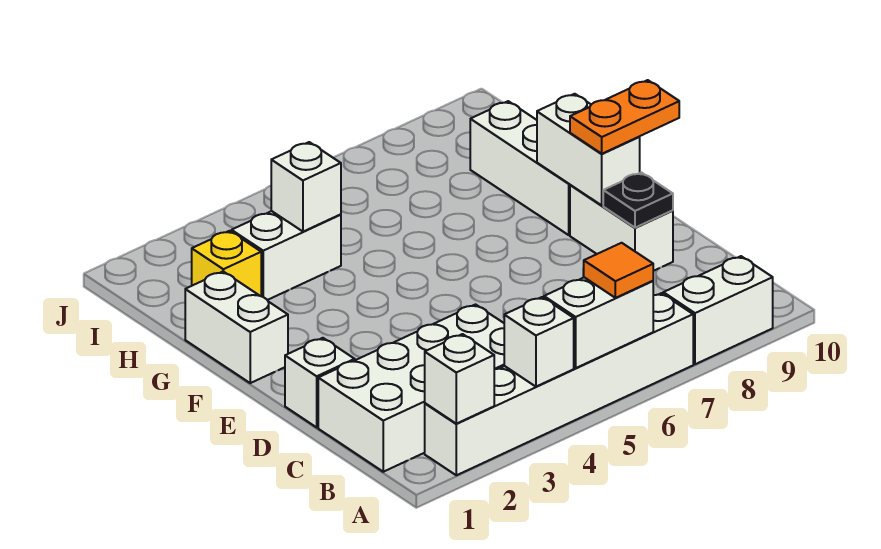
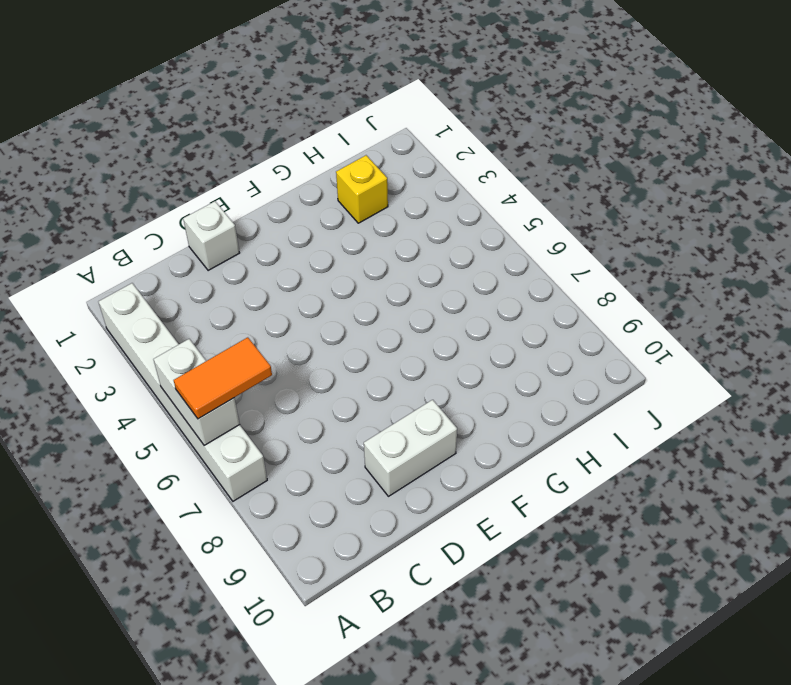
orange 1x2 tile [174,337,272,419] -> orange 1x1 tile [584,243,653,298]
none -> white 1x2 brick [663,256,773,364]
none -> white 2x4 brick [318,305,504,472]
none -> white 1x2 brick [185,272,288,383]

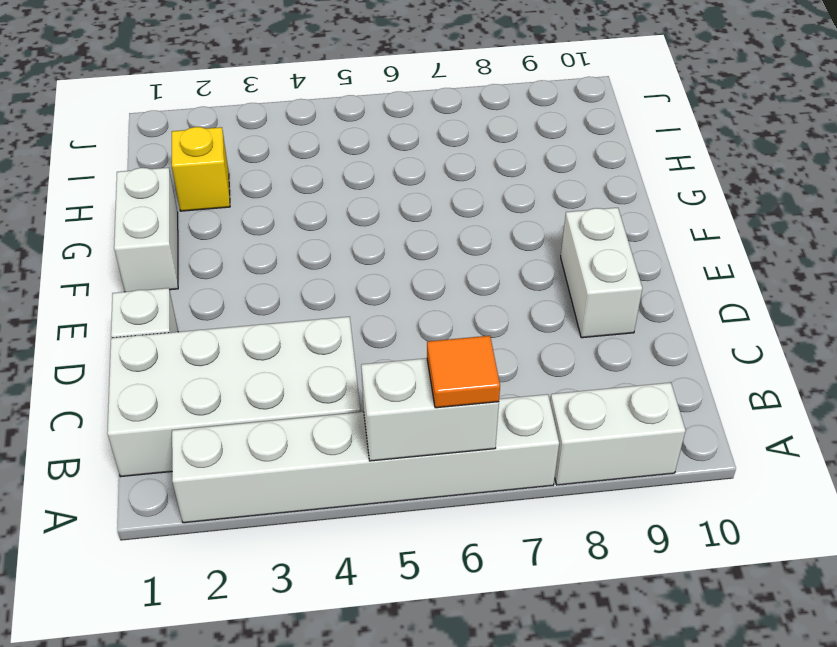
none -> white 1x3 brick [470,101,570,235]
none -> white 1x2 brick [232,211,341,300]
none -> white 1x1 brick [425,334,494,424]

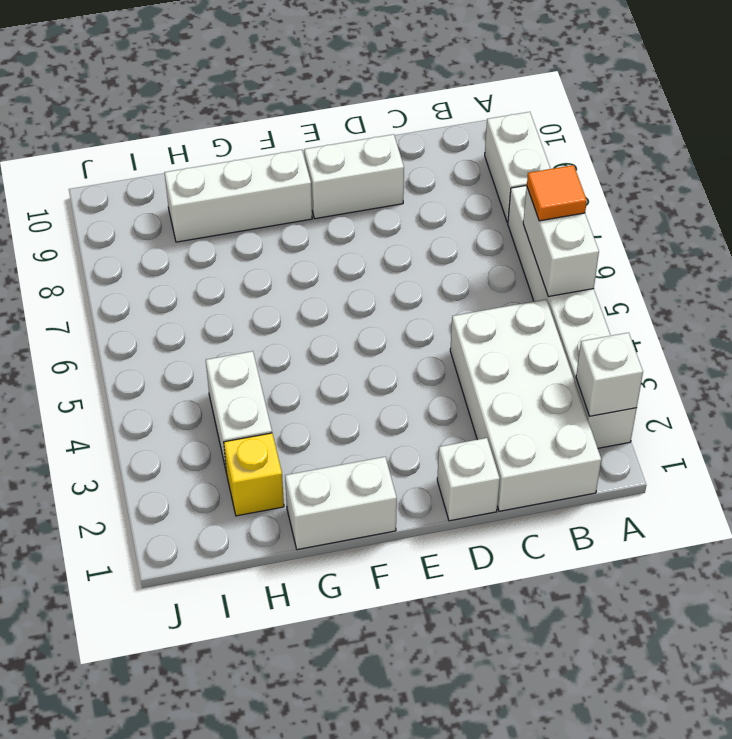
none -> white 1x1 brick [504,297,574,387]
none -> black 1x1 plate [603,173,673,228]
none -> white 1x2 brick [537,94,640,205]

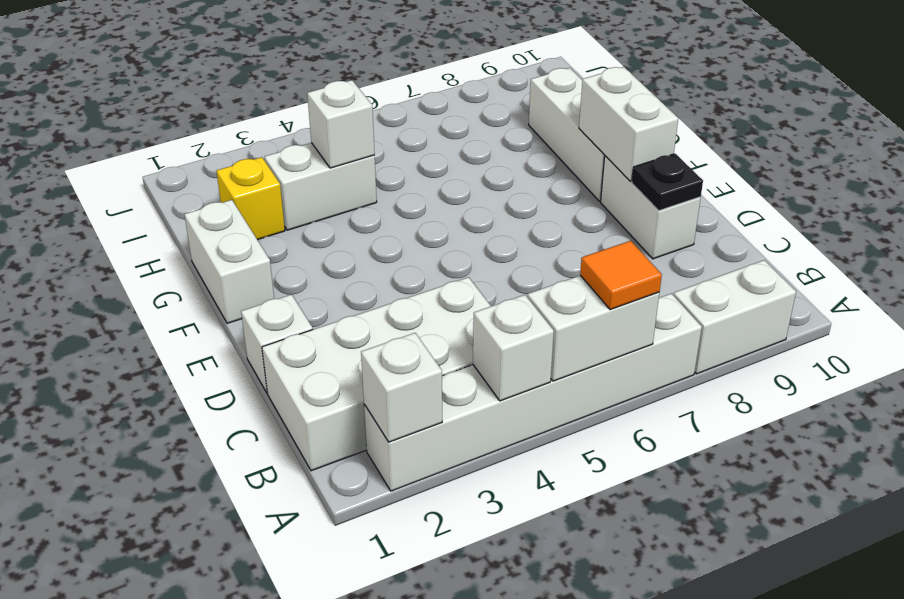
none -> orange 1x2 plate [570,80,679,154]

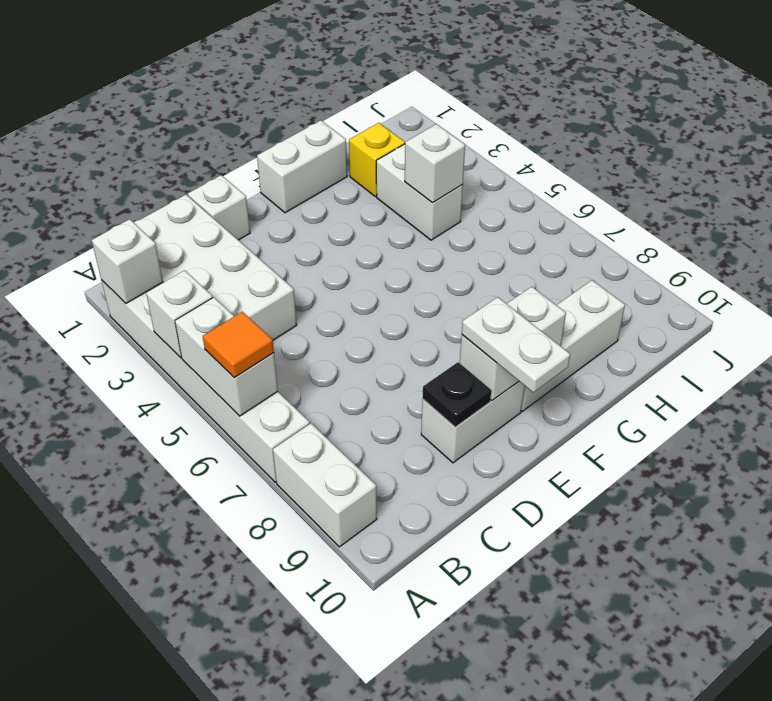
white 1x2 plate [462,297,570,392] -> orange 1x2 plate [570,80,679,154]

